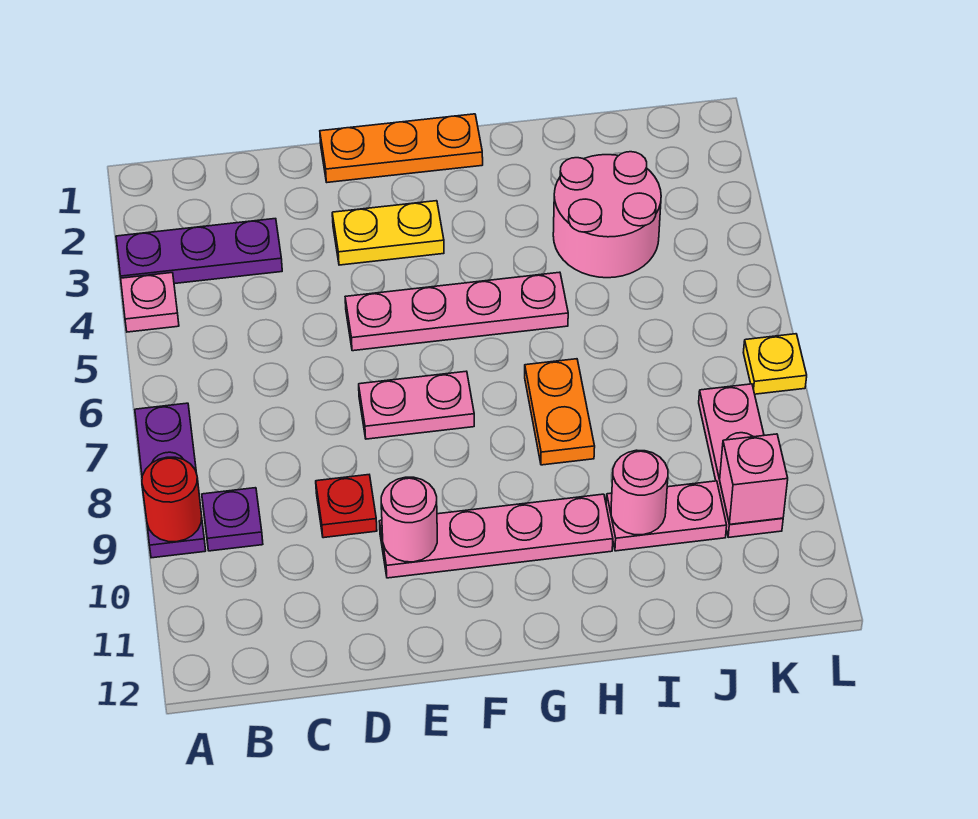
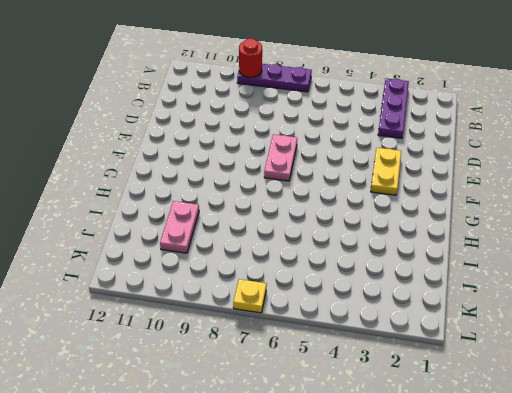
none -> pink 1x1 plate [121,273,179,332]
none -> purple 1x1 plate [202,488,263,551]
none -> red 1x1 plate [316,475,377,538]

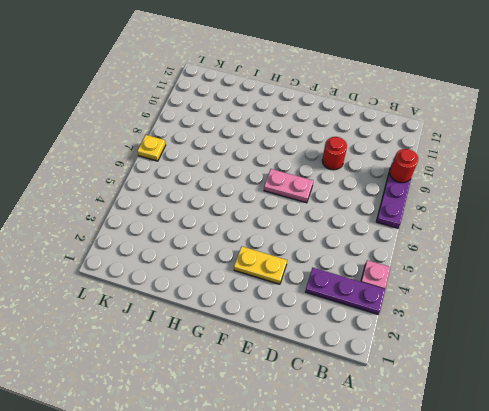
red 1x1 round brick [322,137,347,170] -> red 1x1 plate [316,475,377,538]
none -> purple 1x1 plate [202,488,263,551]
none -> orange 1x3 plate [320,114,483,182]
none -> pink 1x4 plate [345,272,568,351]

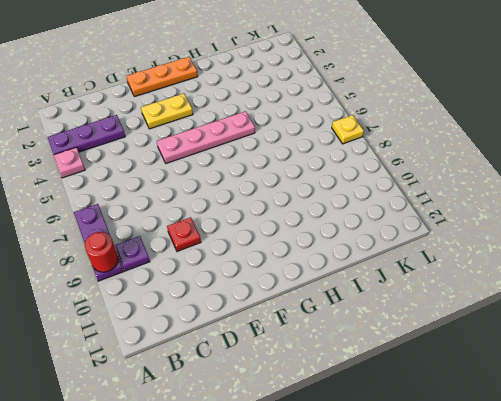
none -> pink 1x2 plate [359,371,474,439]
none -> pink 1x4 plate [379,494,613,578]
none -> orange 1x2 plate [525,359,595,465]

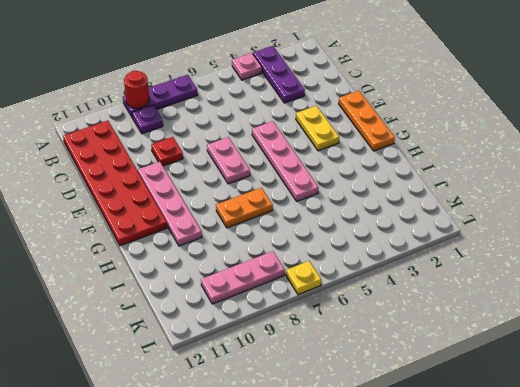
red 2x6 plate [63,121,167,246] -> none
none -> pink 2x2 round brick [553,152,661,278]
none -> pink 1x2 plate [606,481,727,551]
none -> pink 1x1 round brick [381,477,437,562]

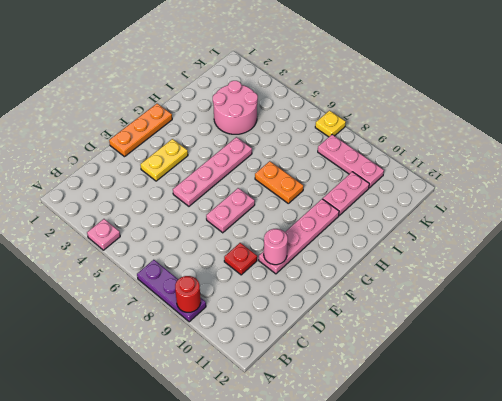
none -> purple 1x3 plate [116,219,282,284]
none -> purple 1x1 plate [202,488,263,551]
none -> pink 1x1 round brick [611,450,668,535]

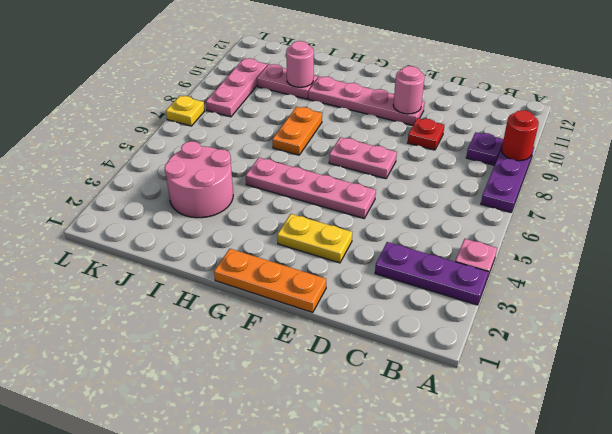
none -> pink 1x1 brick [720,434,788,524]

